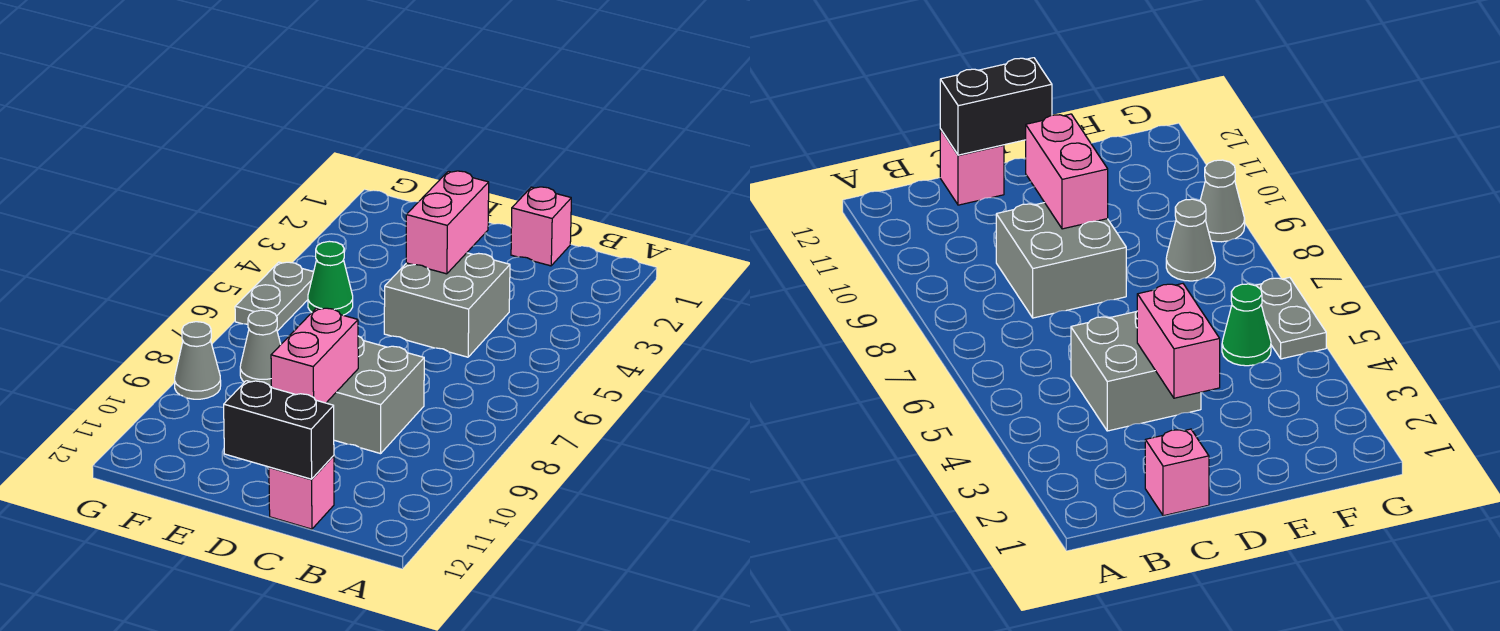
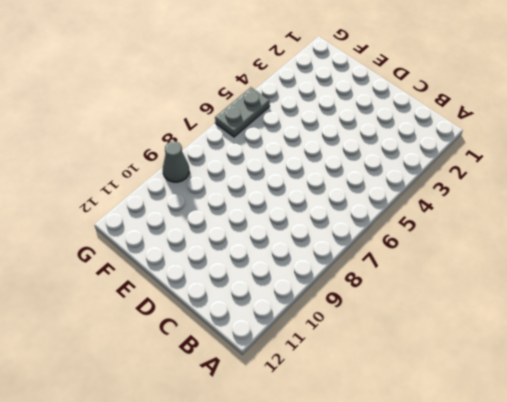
none -> pink 1x1 brick [511,187,571,266]
none -> grey 2x2 brick [384,253,510,357]

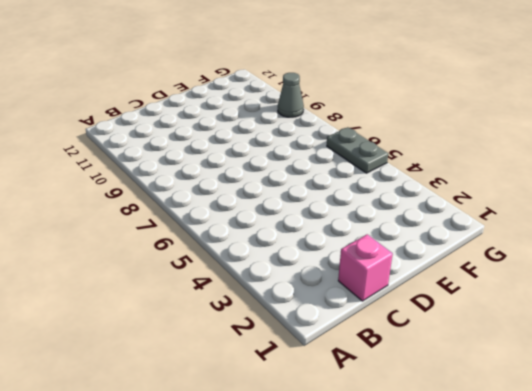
none -> grey 2x2 brick [384,253,510,357]
none -> grey 2x2 brick [327,336,424,454]

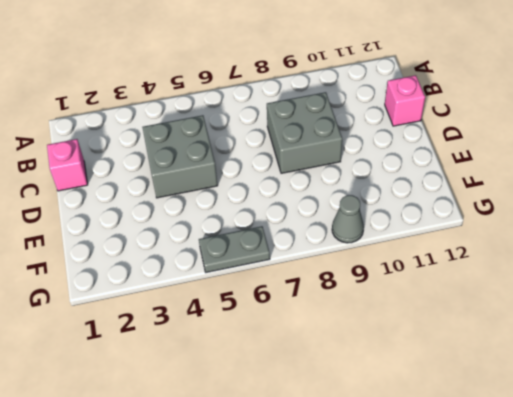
none -> green 1x1 cone [308,241,353,315]
none -> grey 1x1 cone [240,310,281,387]

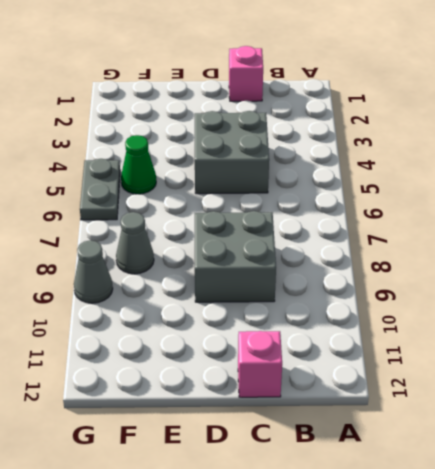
none -> black 1x2 brick [224,381,334,479]
none -> pink 1x2 brick [406,171,489,274]

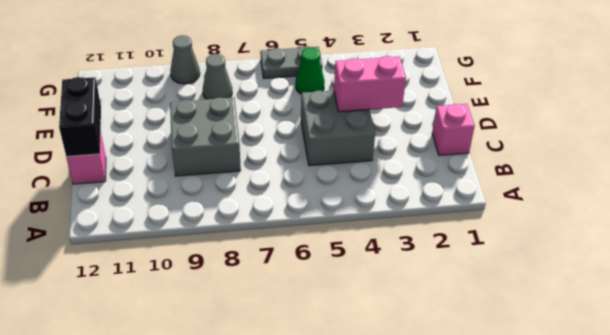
none -> pink 1x2 brick [271,308,358,403]

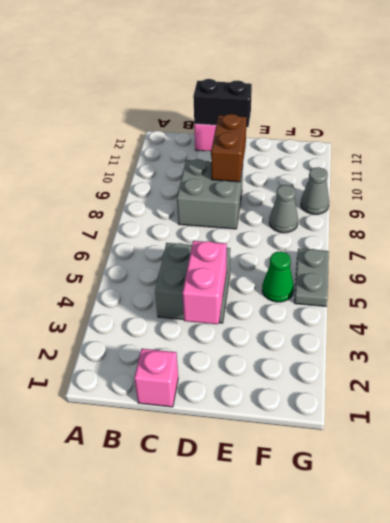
brown 1x2 brick [211,114,247,182] -> pink 1x2 brick [271,308,358,403]

